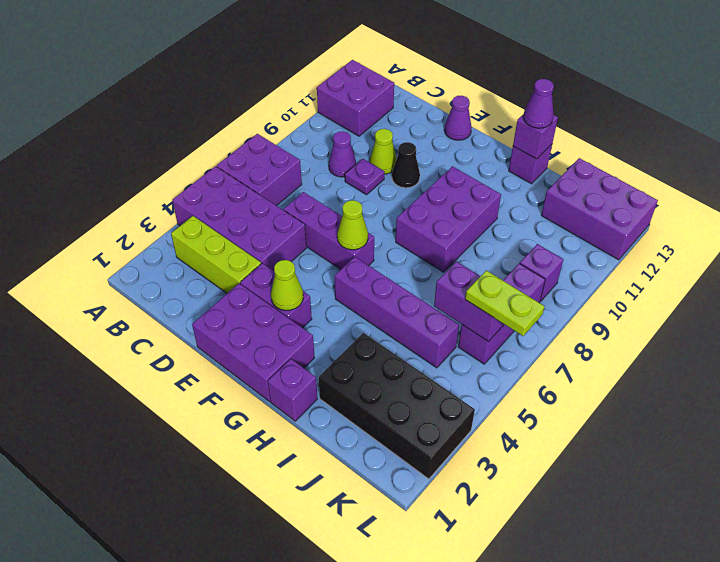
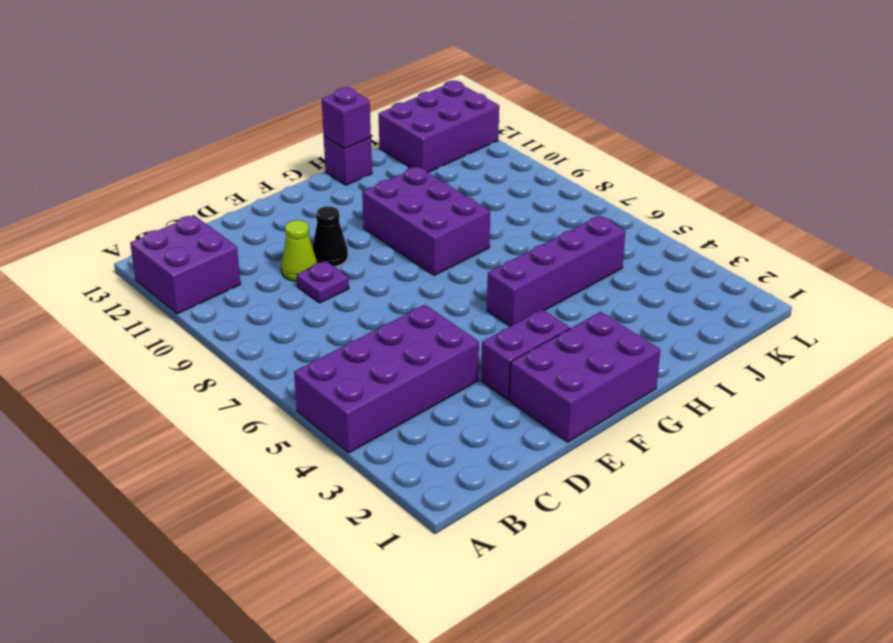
none -> purple 2x2 brick [217,134,302,206]
none -> lime 1x3 brick [171,216,261,293]
none -> purple 1x1 cone [329,131,356,177]

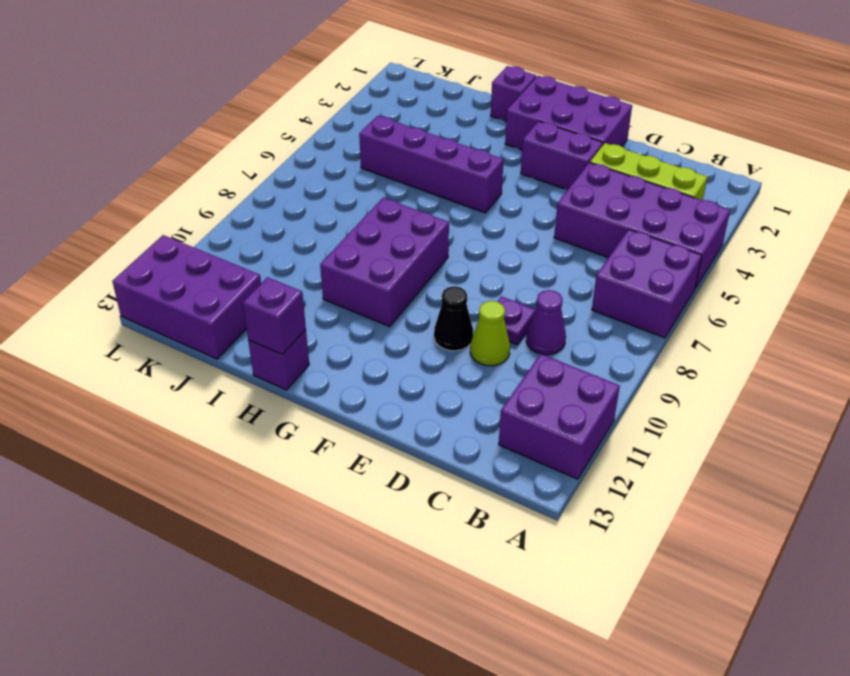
none -> purple 1x3 brick [284,192,374,269]
none -> purple 1x1 cone [444,96,472,140]
none -> black 2x4 brick [319,333,475,479]

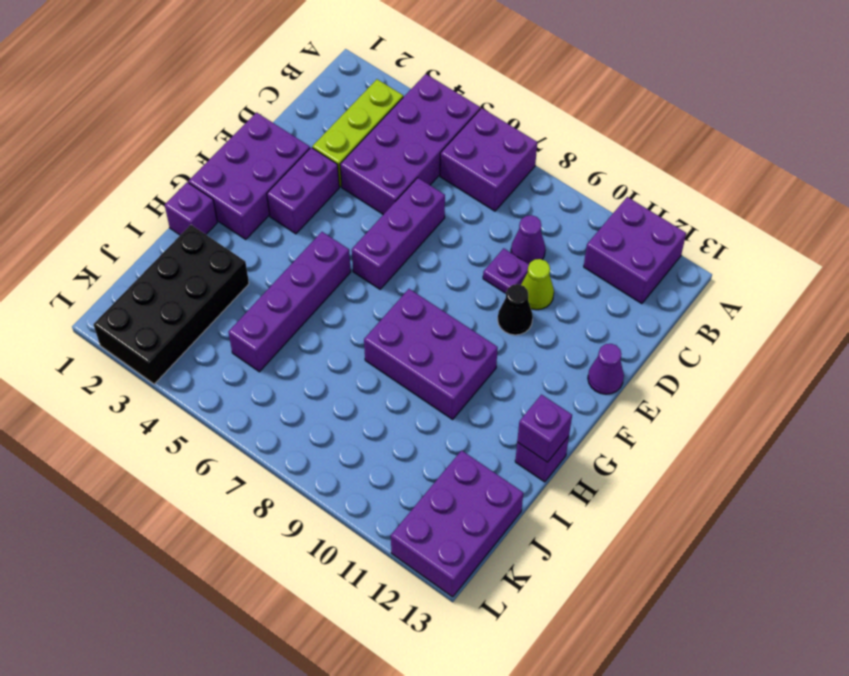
none -> purple 1x3 brick [458,263,545,364]
none -> purple 1x1 brick [520,244,563,301]
none -> lime 1x1 cone [271,260,303,310]

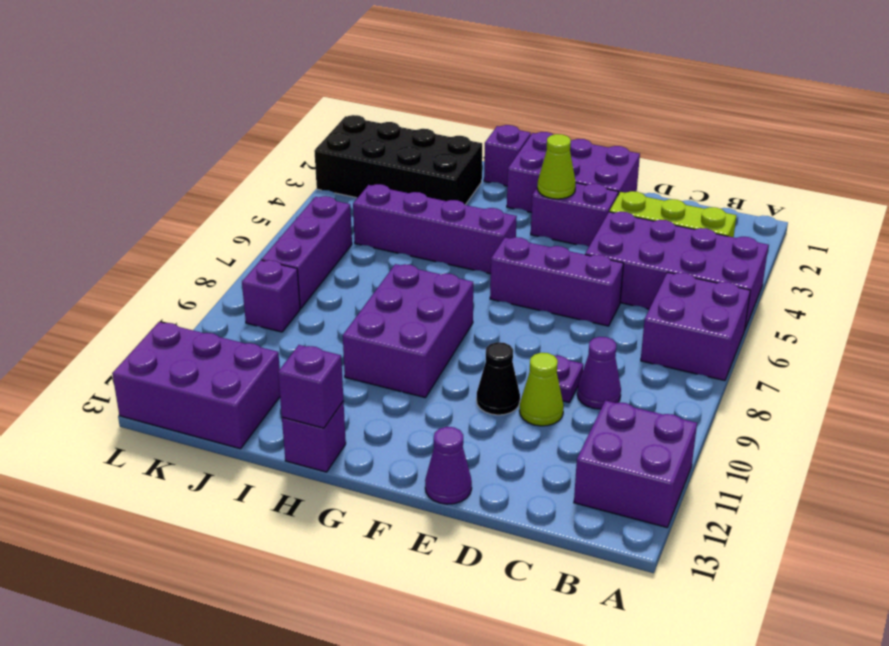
none -> lime 1x1 cone [337,200,368,250]
none -> purple 1x2 brick [434,262,504,342]
none -> purple 1x1 cone [523,79,554,128]

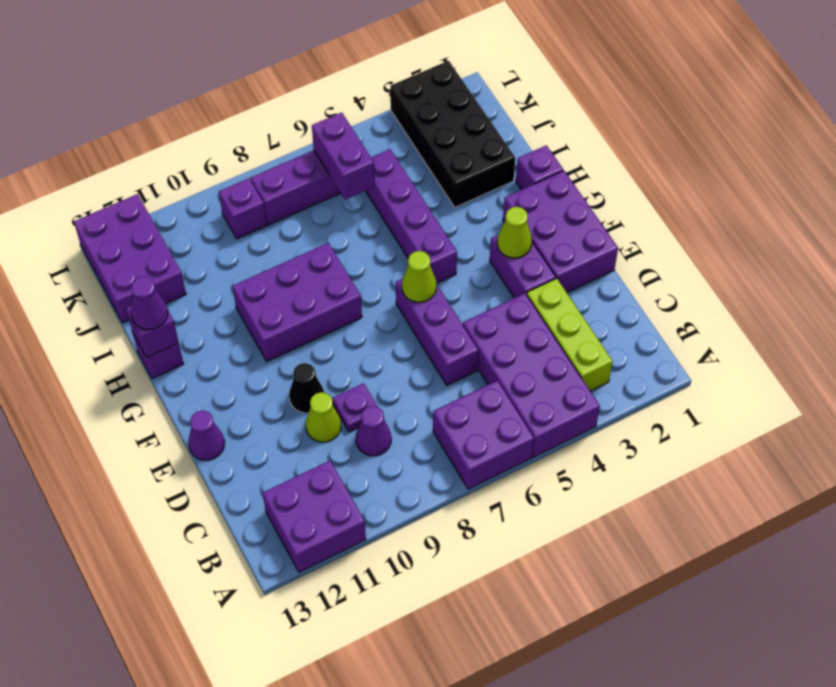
none -> lime 1x2 plate [465,270,545,336]

